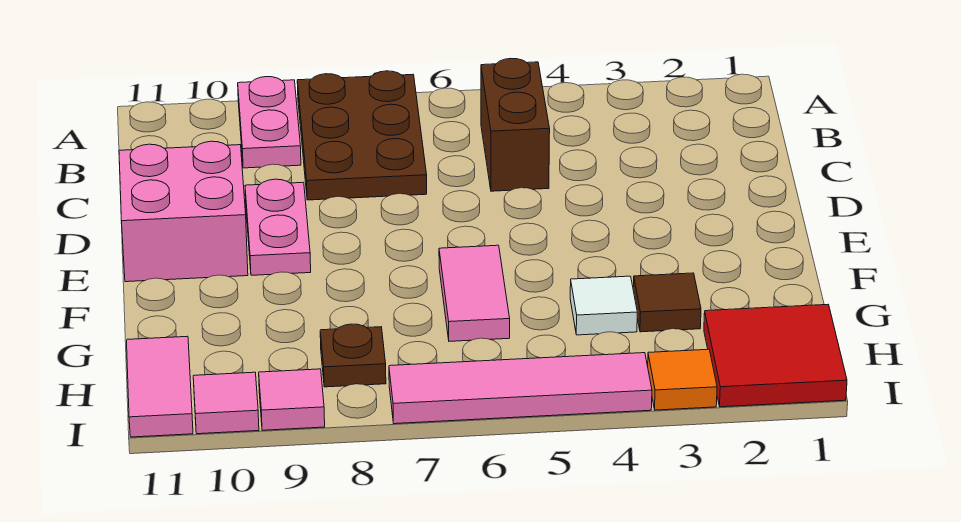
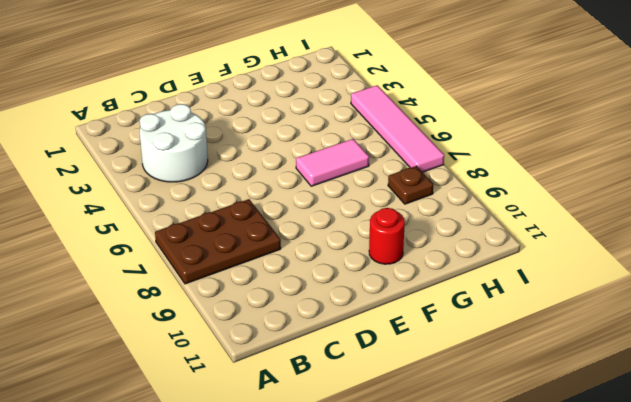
white 2x2 round brick [140,104,208,182] -> none
red 1x1 round brick [369,208,405,264] -> none
none -> pink 1x2 plate [238,77,301,168]
none -> brown 1x2 brick [481,58,550,191]
none -> pink 1x2 plate [245,179,311,275]

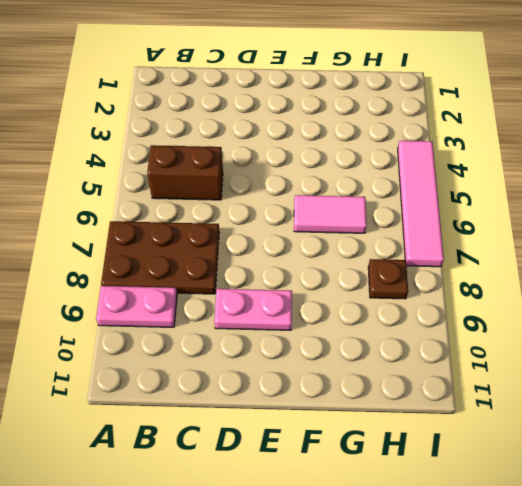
none -> pink 2x2 brick [119,141,248,282]
none -> brown 1x1 tile [633,273,701,332]
none -> white 1x1 tile [570,276,637,335]

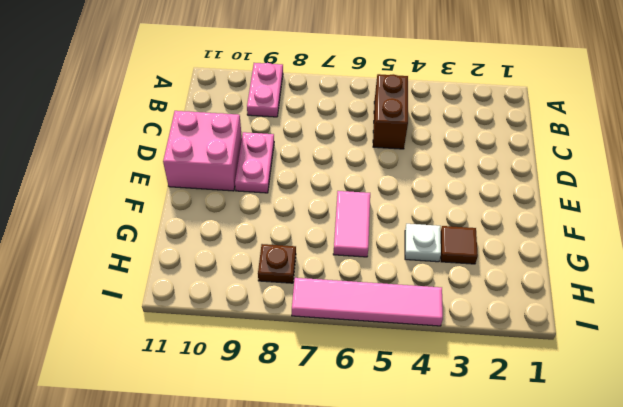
white 1x1 plate [405,224,441,262] -> white 1x1 tile [570,276,637,335]
none -> brown 2x3 plate [297,71,427,200]
none -> red 2x2 tile [704,305,847,407]
none -> pink 1x2 tile [127,336,193,437]

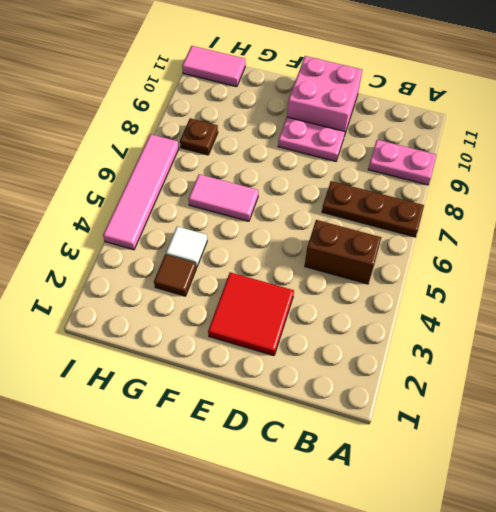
brown 1x3 plate [322,181,424,237] -> brown 2x3 plate [297,71,427,200]
red 2x2 tile [208,272,294,356] -> red 2x2 tile moved to [704,305,847,407]
none -> orange 1x1 tile [648,349,717,410]
none -> pink 1x1 tile [259,369,325,430]
none -> pink 1x1 tile [193,372,259,434]

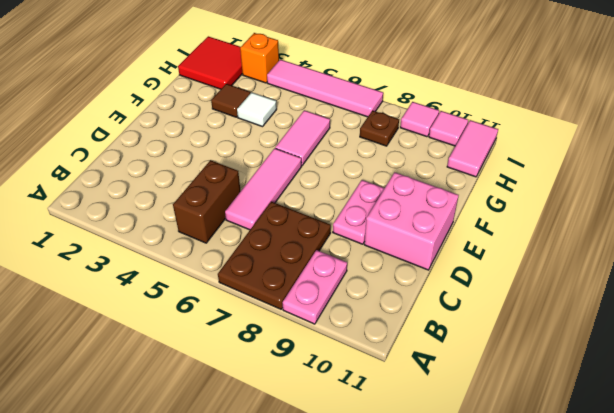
pink 1x3 tile [225,148,302,230] -> none
orange 1x1 brick [240,33,279,83] -> orange 1x1 tile [648,349,717,410]

